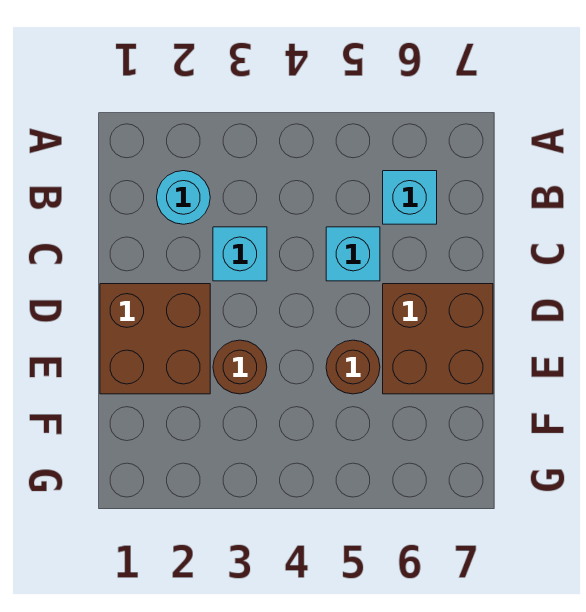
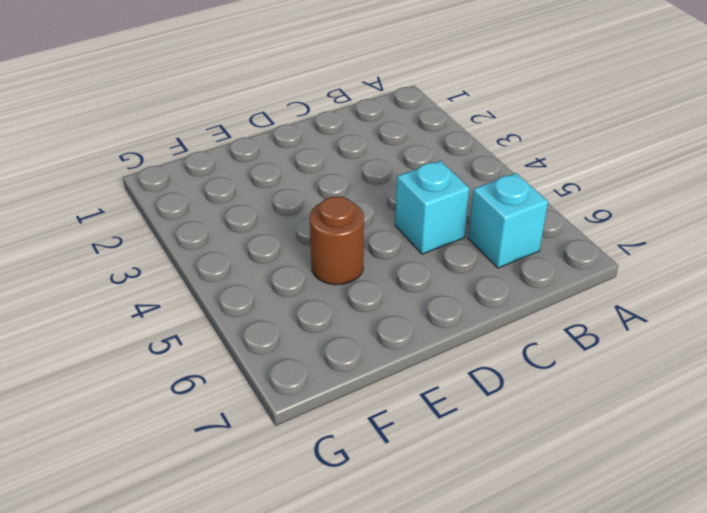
none -> cyan 1x1 round brick [157,171,210,224]
none -> cyan 1x1 brick [213,227,267,281]

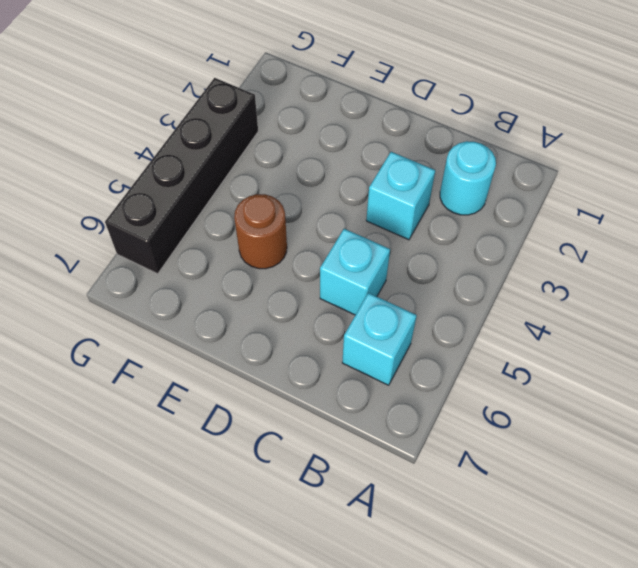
black 1x4 brick [105,78,258,274] -> none
none -> brown 2x2 brick [100,284,210,394]
none -> brown 2x2 brick [383,284,493,394]

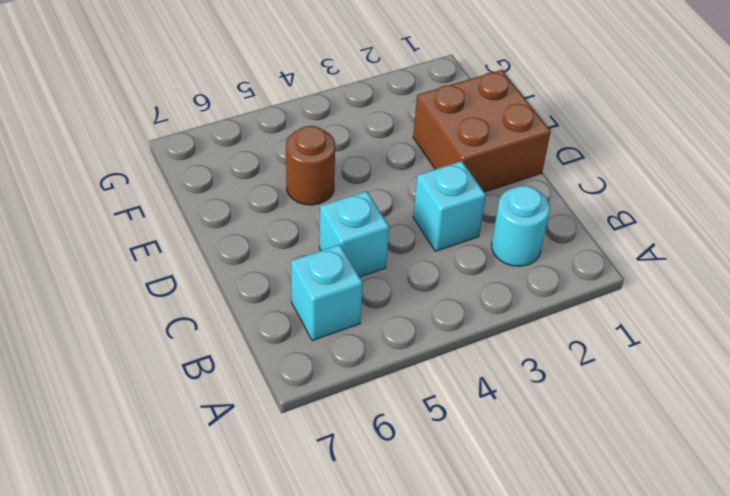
none -> brown 2x2 brick [383,284,493,394]
none -> brown 1x1 round brick [213,340,267,394]

